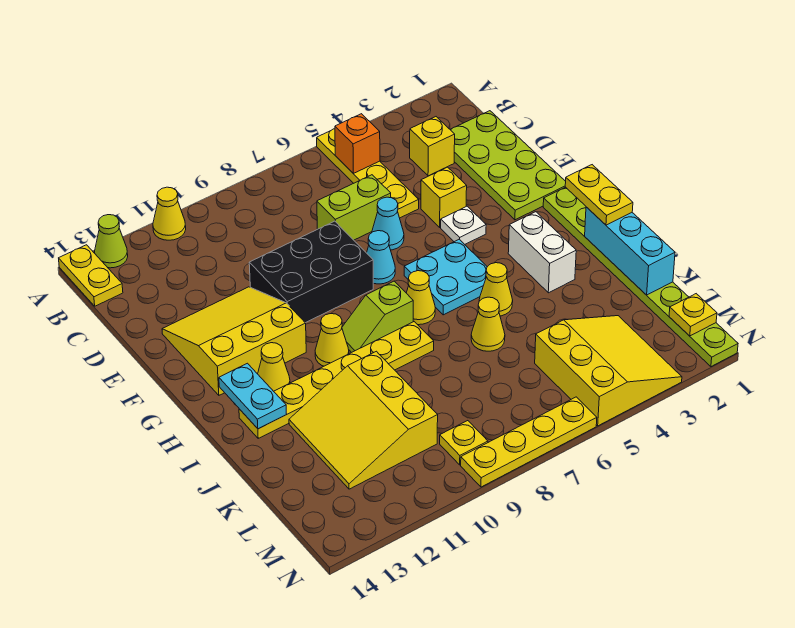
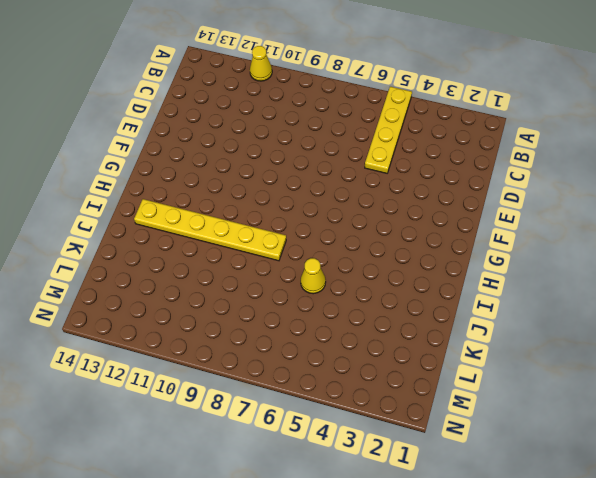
none -> lime 1x1 cone [95,215,128,268]
none -> yellow 1x2 plate [59,245,123,306]
none -> lime 2x4 plate [450,111,566,220]
none -> yellow 1x1 brick [410,117,455,176]

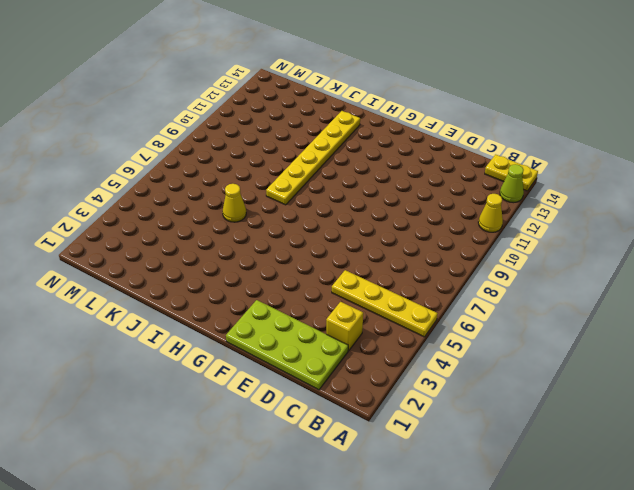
none -> lime 1x2 brick [317,175,391,240]
none -> yellow 1x1 brick [421,167,467,227]
none -> cyan 1x1 cone [372,197,404,250]
none -> black 2x3 brick [249,221,373,323]

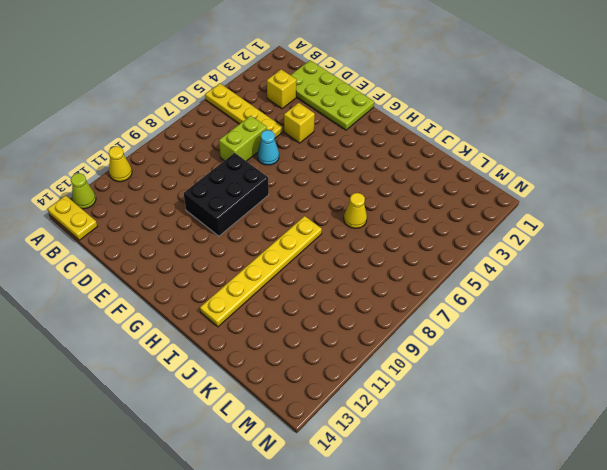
none -> yellow 3x3 slope [162,287,306,395]
none -> white 1x1 plate [441,206,486,244]
none -> cyan 1x1 cone [367,231,395,284]
none -> lime 1x8 plate [543,187,738,367]

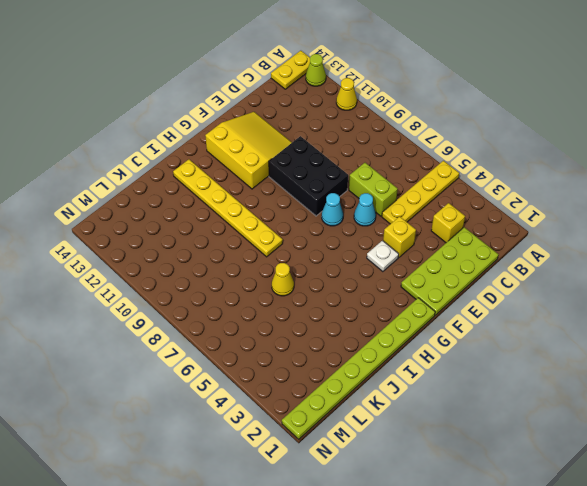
none -> cyan 2x2 plate [404,239,487,315]
none -> white 1x2 brick [508,212,576,293]
none -> yellow 1x1 cone [406,271,435,325]
none -> lime 1x2 slope [342,281,413,353]

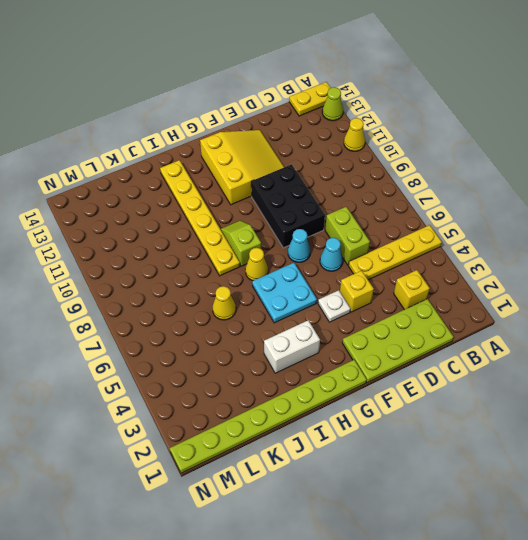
none -> yellow 1x1 cone [315,314,349,366]
none -> yellow 1x1 cone [258,343,290,391]
none -> yellow 1x1 cone [479,263,513,316]
none -> yellow 3x3 slope [289,351,438,489]

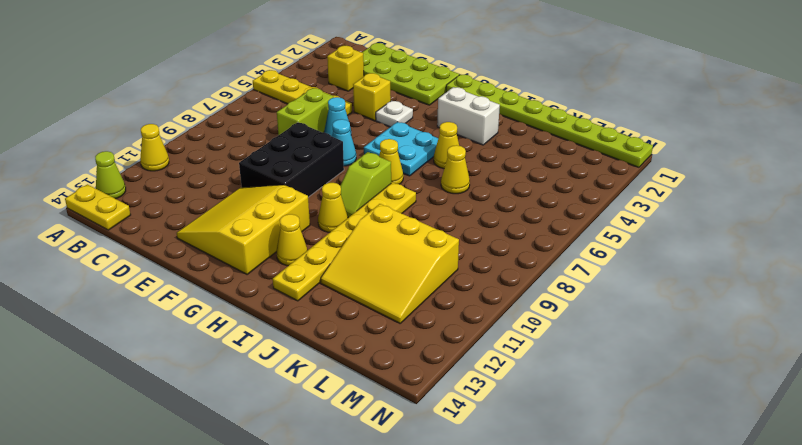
none -> yellow 3x3 slope [535,316,682,426]
none -> yellow 1x1 plate [440,421,488,465]
none -> yellow 1x4 plate [461,397,597,487]
none -> orange 1x1 brick [335,114,380,173]

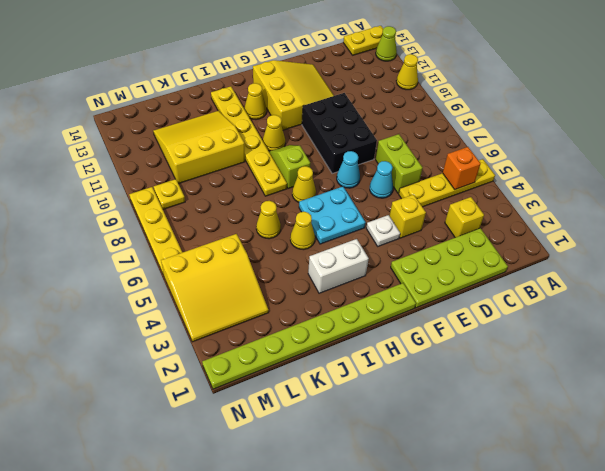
none -> cyan 1x2 plate [219,363,287,429]
none -> cyan 1x3 brick [585,207,675,295]
none -> yellow 1x1 plate [669,294,717,336]
none -> yellow 1x2 plate [565,165,633,225]

